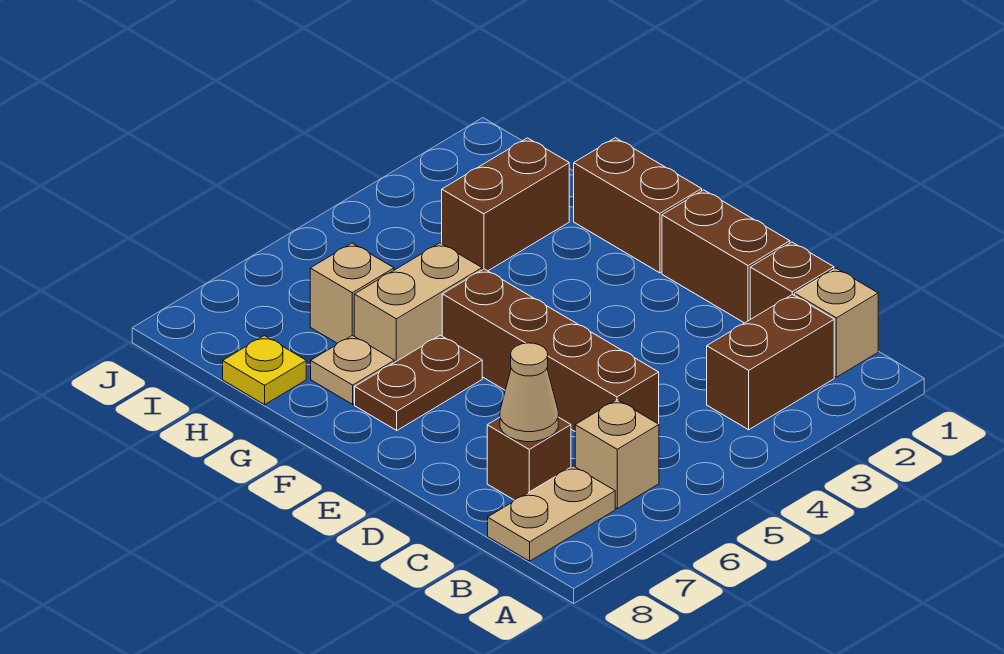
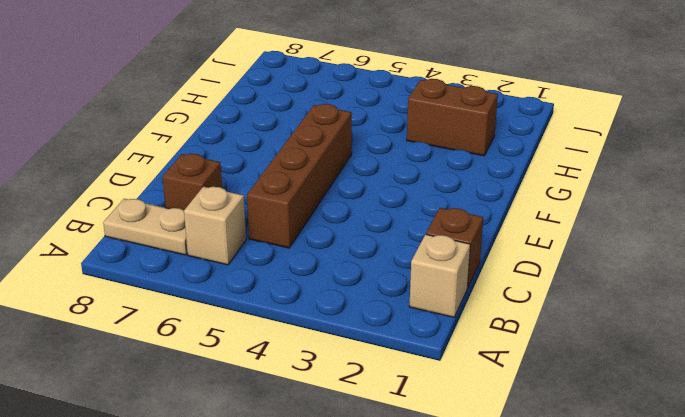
none -> brown 1x2 brick [707,295,834,430]
none -> brown 1x2 brick [662,190,790,323]
none -> brown 1x2 brick [574,138,702,273]

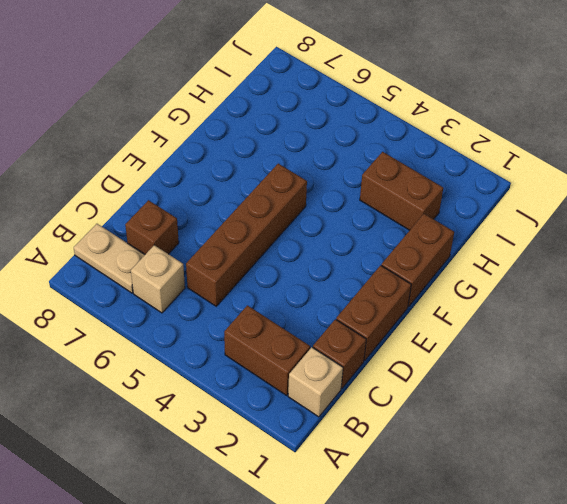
none -> brown 1x2 plate [355,335,482,430]
none -> tan 1x2 brick [354,243,482,363]
none -> tan 1x1 plate [311,335,394,404]

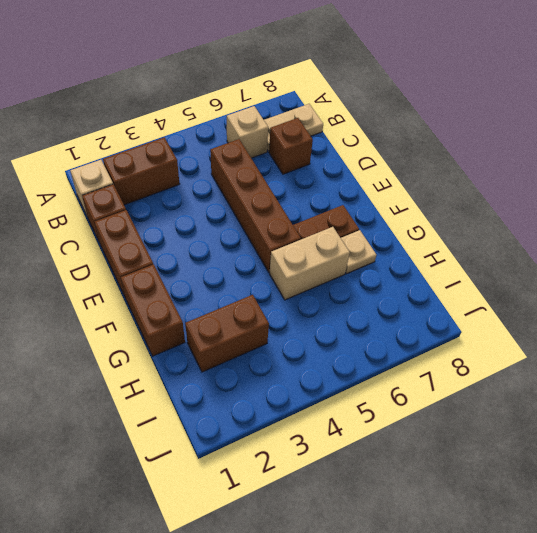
none -> tan 1x1 brick [310,243,394,343]
none -> yellow 1x1 plate [223,336,306,405]
none -> tan 1x1 cone [500,343,558,442]

